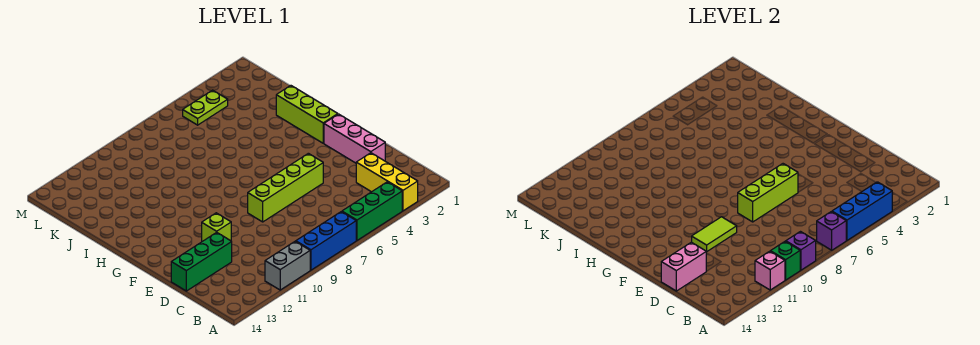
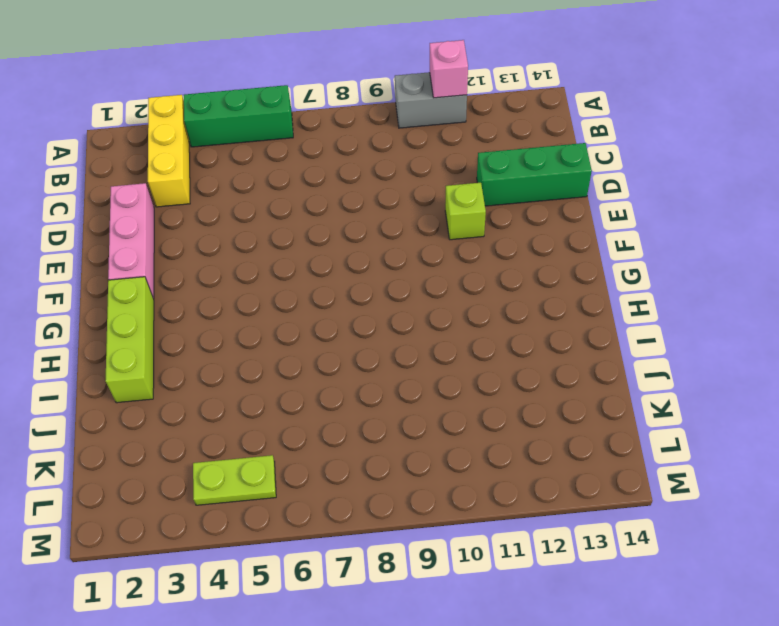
none -> blue 1x3 brick [296,212,356,270]
none -> lime 1x4 brick [248,153,323,222]
none -> blue 1x3 brick [832,182,892,240]

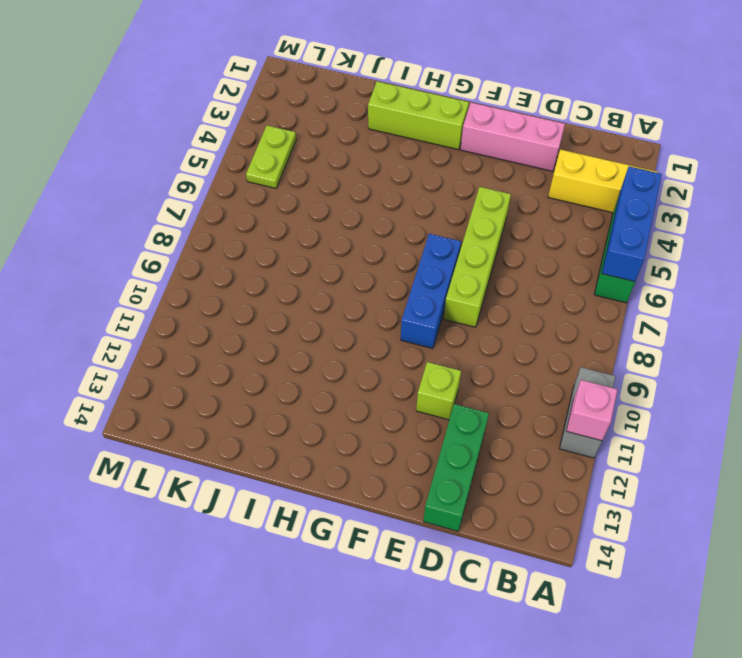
blue 1x3 brick [401,234,461,348] -> blue 1x3 brick moved to [296,212,356,270]
none -> purple 1x1 brick [817,212,846,250]
none -> purple 1x1 brick [786,232,816,270]
none -> green 1x1 brick [770,241,800,280]

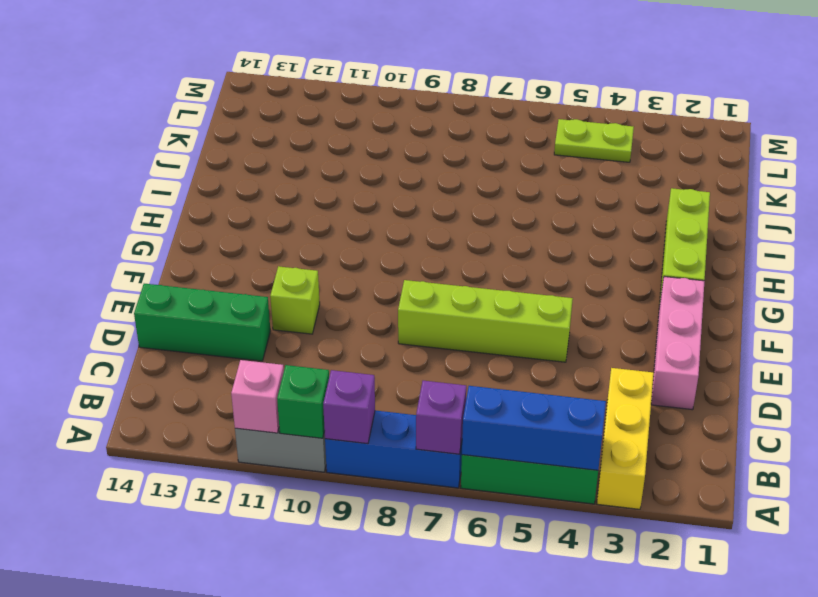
none -> pink 1x2 brick [661,242,706,291]
none -> lime 1x3 brick [738,164,798,222]
none -> lime 1x2 tile [692,217,737,252]

